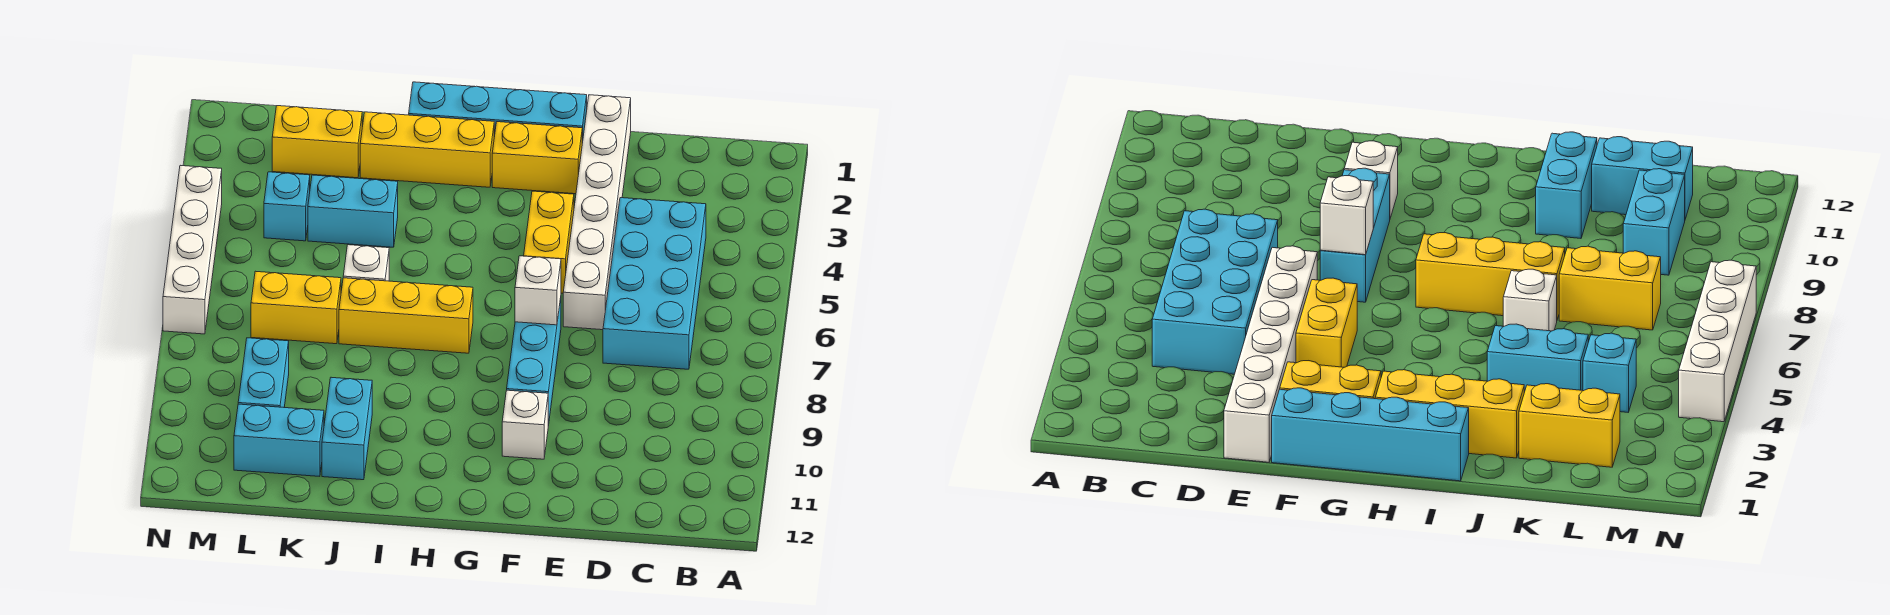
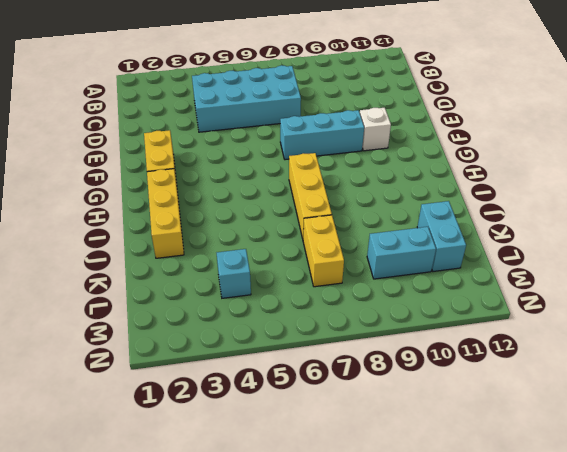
none -> white 1x6 brick [563,95,631,330]
none -> cyan 1x4 brick [409,82,587,143]
none -> yellow 1x2 brick [524,191,574,293]

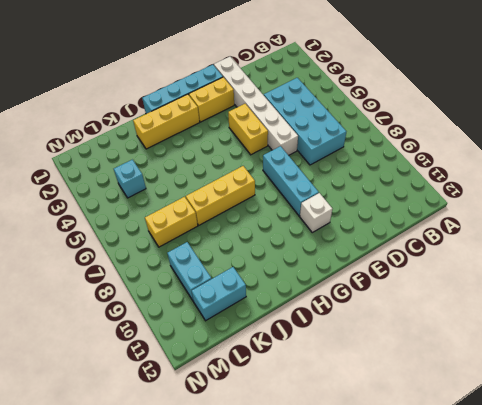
none -> cyan 1x2 brick [308,175,398,247]
none -> white 1x1 brick [343,245,389,281]
none -> cyan 1x2 brick [322,377,372,480]

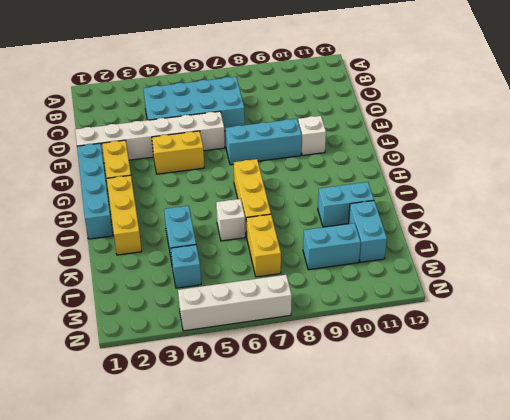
none -> yellow 1x2 brick [272,106,362,178]
none -> white 1x1 brick [515,256,561,325]

